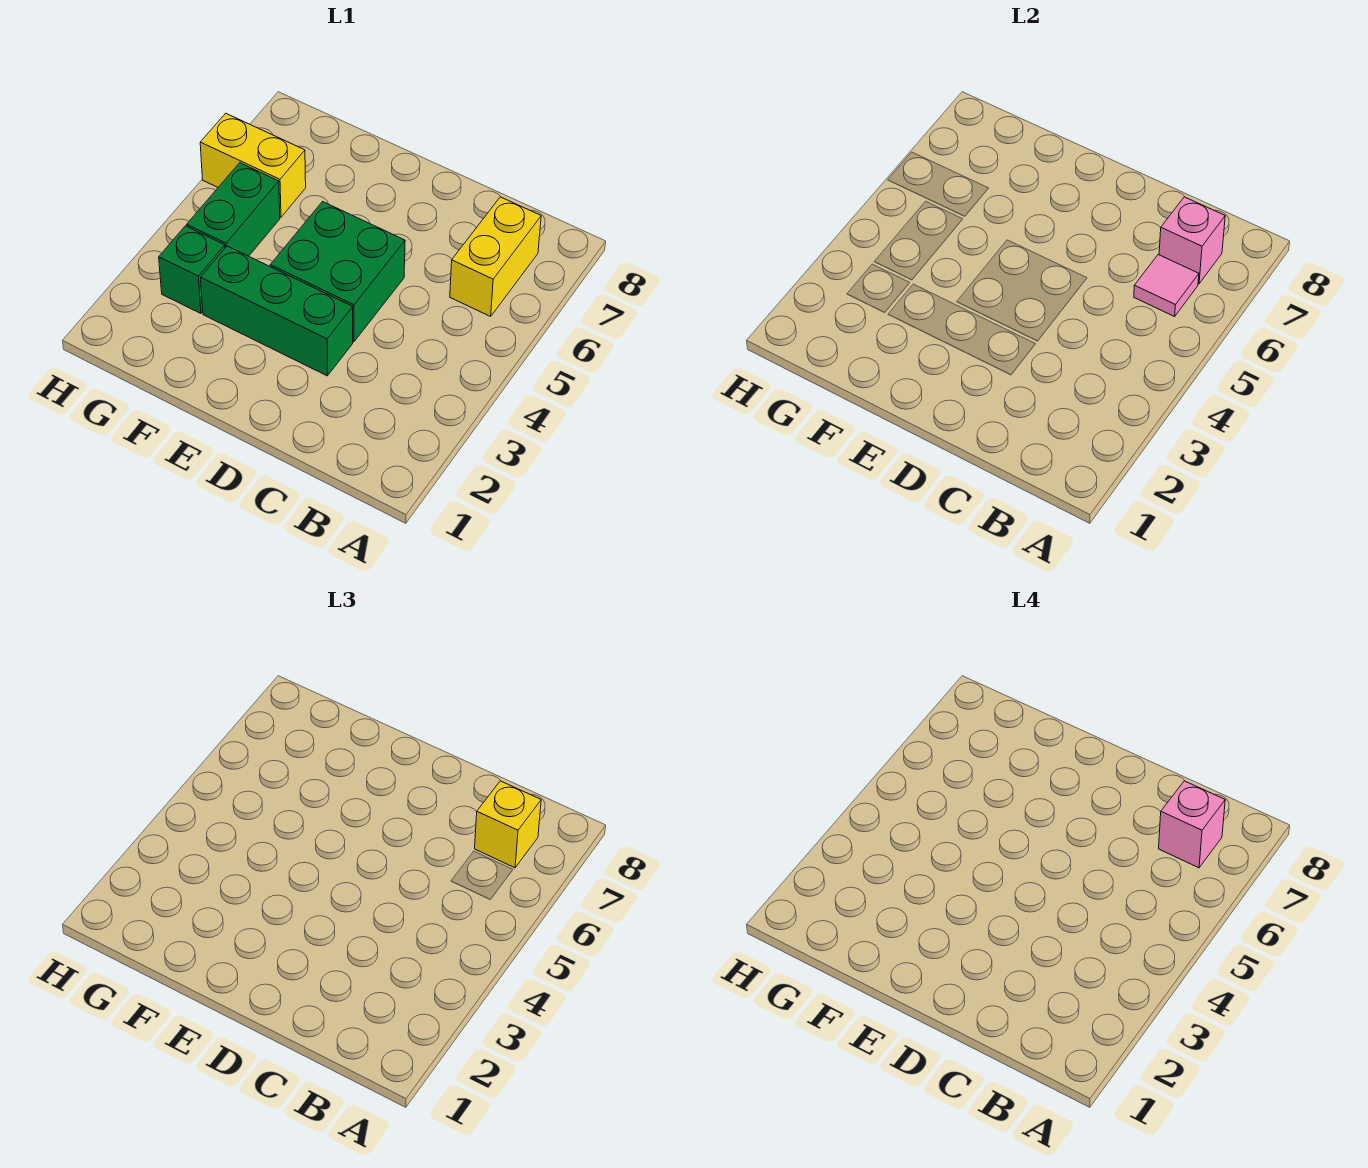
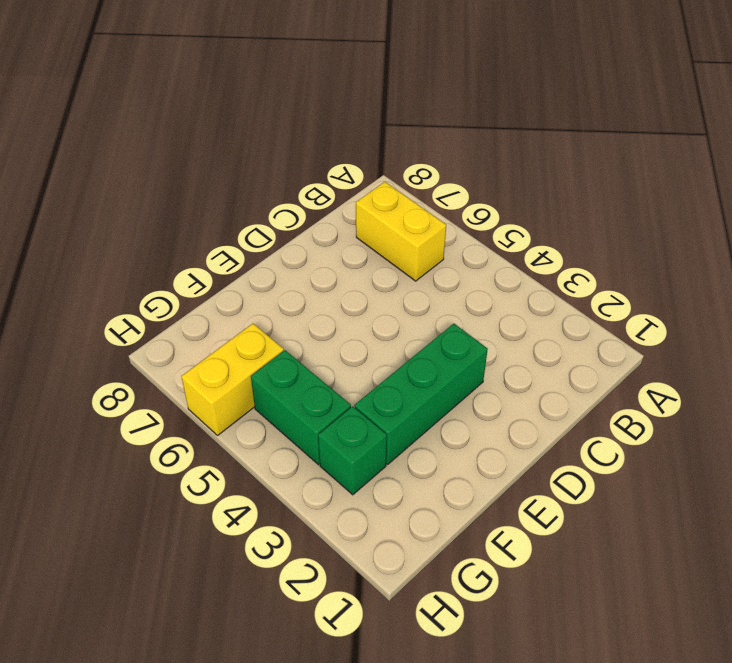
none -> green 2x2 brick [270,202,405,342]
none -> pink 1x1 tile [1134,255,1199,316]

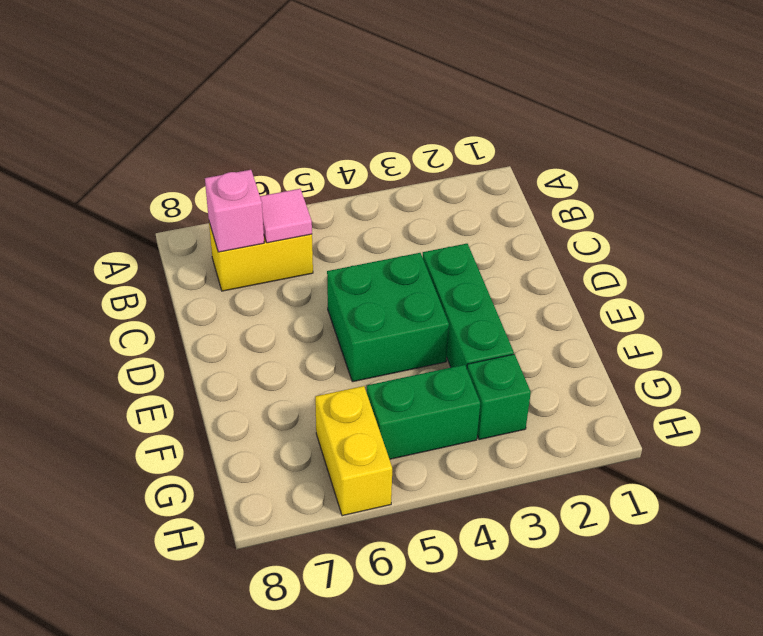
none -> yellow 1x1 brick [475,781,541,868]
none -> pink 1x1 brick [1159,781,1225,868]

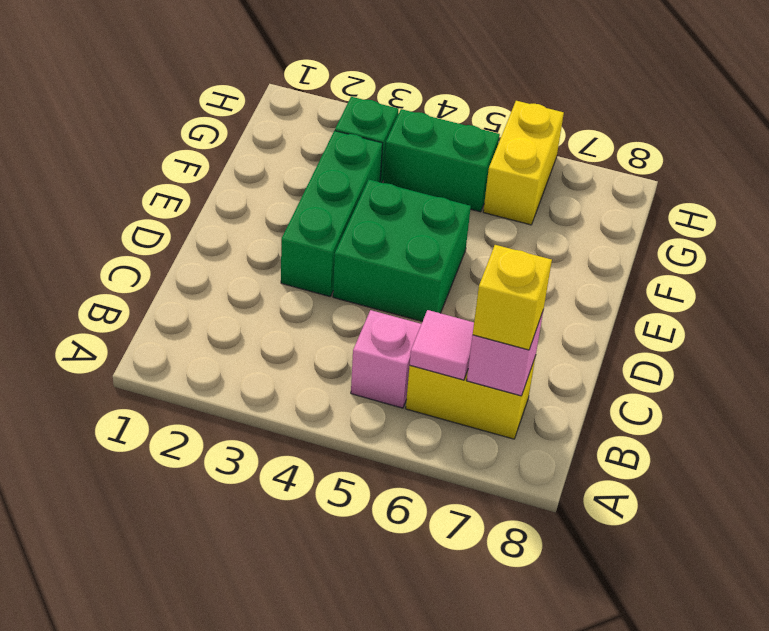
pink 1x1 brick [351,310,421,408] -> pink 1x1 brick moved to [1159,781,1225,868]

